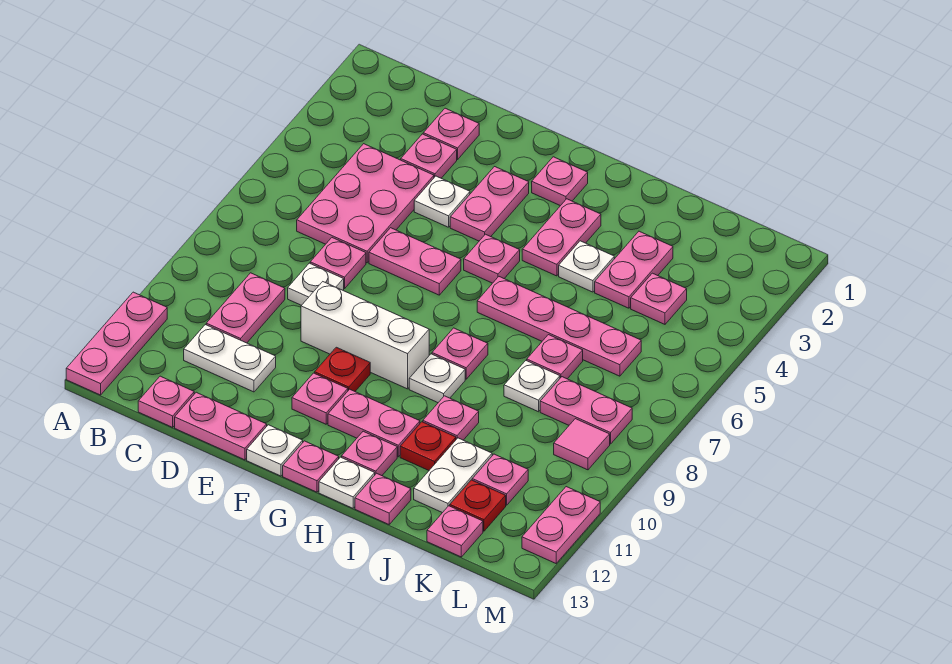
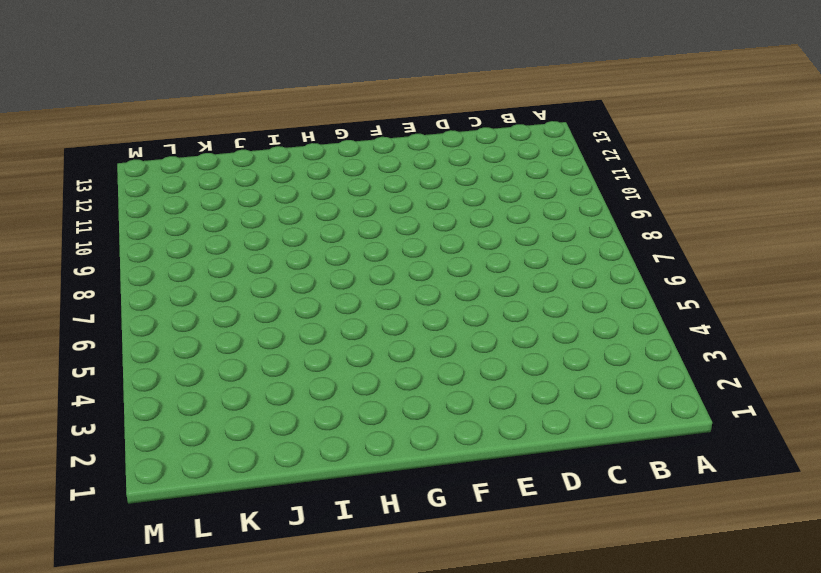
none -> pink 1x3 plate [66,292,167,395]
none -> pink 2x3 plate [297,144,434,263]
none -> pink 1x2 plate [206,273,285,343]
none -> white 1x2 plate [184,325,276,392]

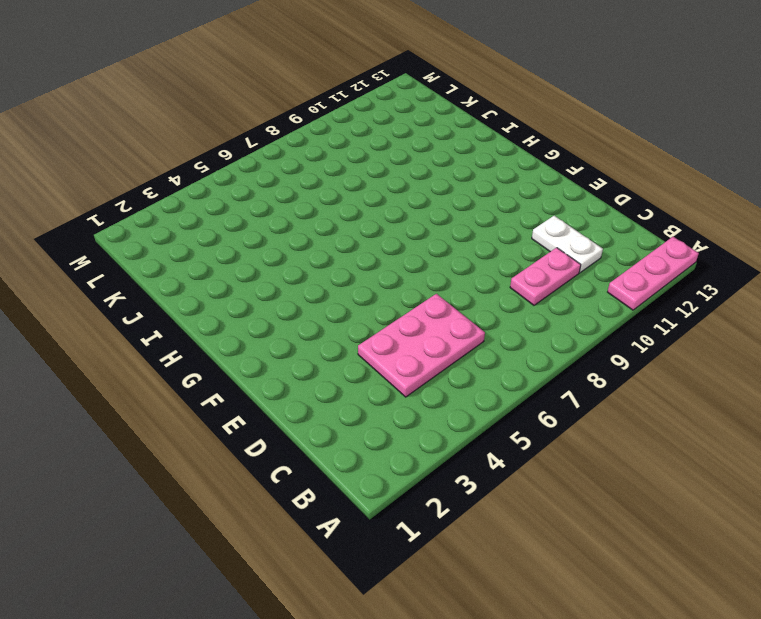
none -> pink 1x1 plate [138,376,194,427]
none -> pink 1x1 plate [423,108,479,159]
none -> pink 1x1 plate [401,134,457,178]
none -> pink 1x1 plate [310,238,366,289]

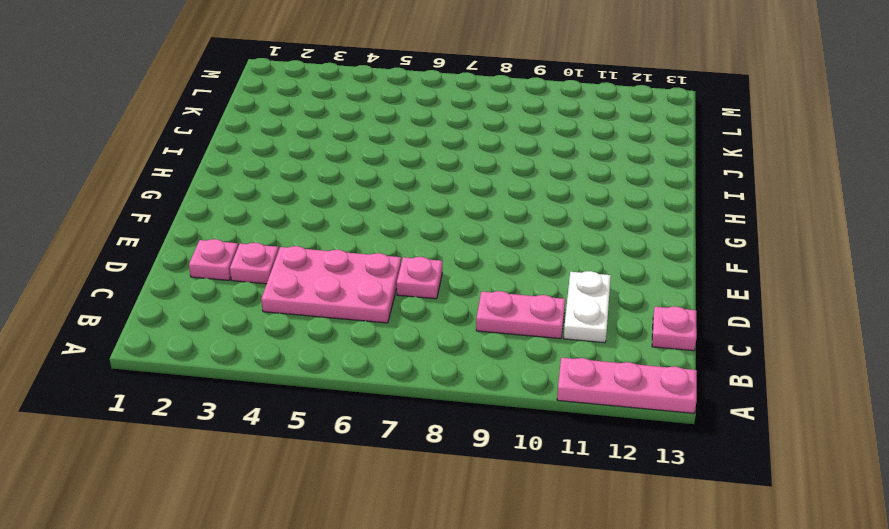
none -> white 1x1 plate [288,263,344,305]
none -> pink 1x2 plate [175,392,267,460]
none -> white 1x1 plate [414,176,470,227]
none -> pink 1x2 plate [369,228,461,295]

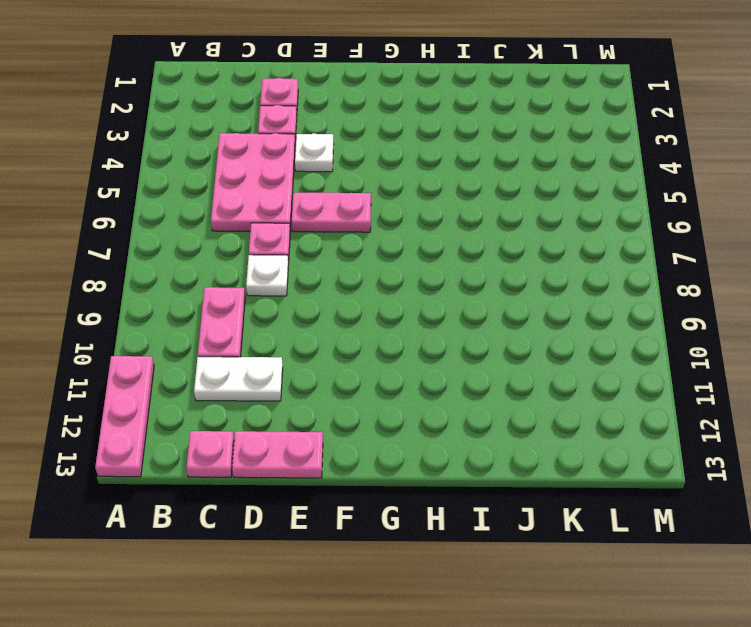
none -> white 1x3 brick [301,282,429,389]
none -> pink 1x2 plate [450,167,529,241]
none -> red 1x1 plate [315,347,370,391]
none -> pink 1x1 plate [292,373,348,424]

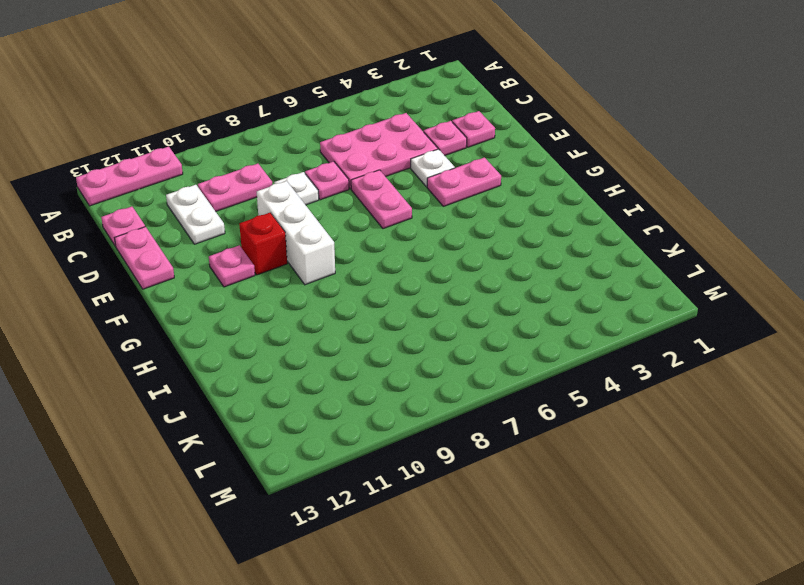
red 1x1 brick [239,213,287,275] -> red 1x1 plate [315,347,370,391]
none -> white 1x1 plate [247,425,303,476]
none -> pink 1x1 plate [532,157,588,206]
none -> pink 1x1 plate [464,234,520,283]
none -> pink 1x2 plate [328,389,420,457]

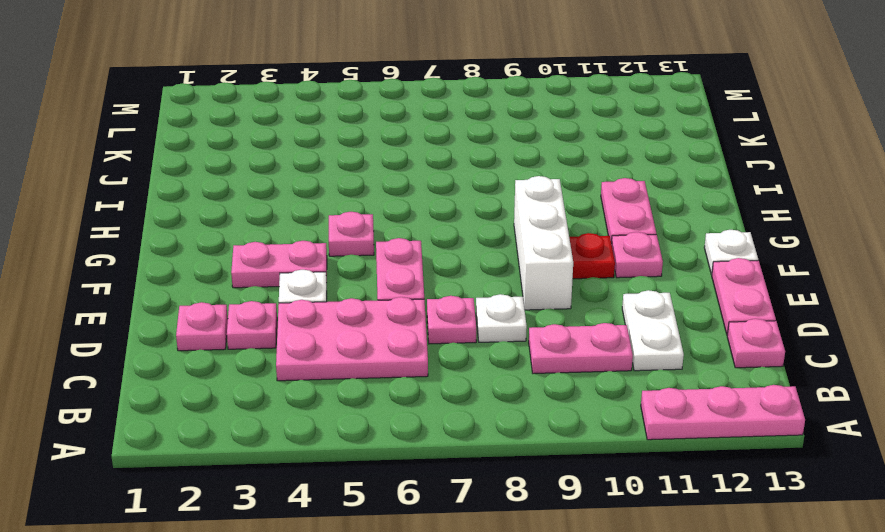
none -> pink 1x1 plate [532,157,588,206]
none -> pink 1x1 plate [283,441,339,492]
none -> pink 1x2 plate [522,199,601,276]
none -> pink 1x4 plate [477,277,641,376]

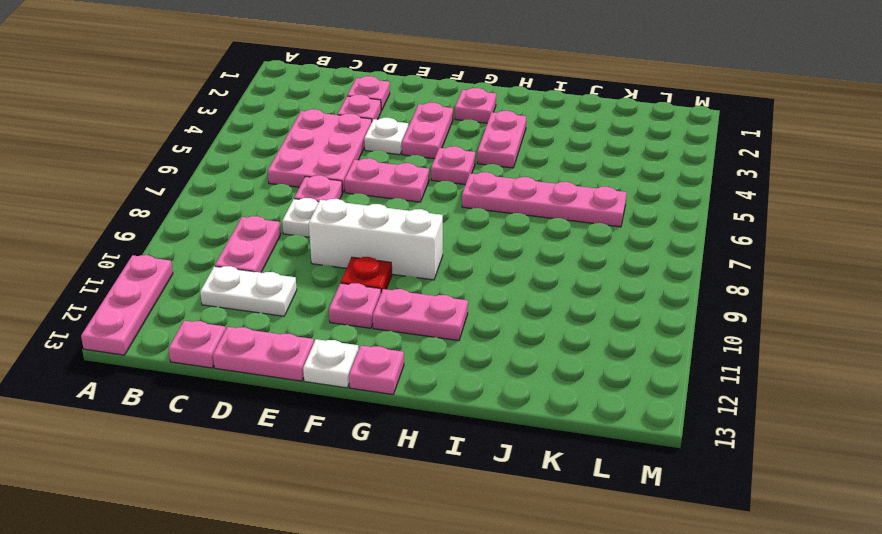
none -> pink 1x1 plate [432,328,488,379]
none -> white 1x1 plate [409,354,465,403]
none -> pink 1x1 plate [342,431,397,476]
none -> white 1x1 plate [319,457,375,508]

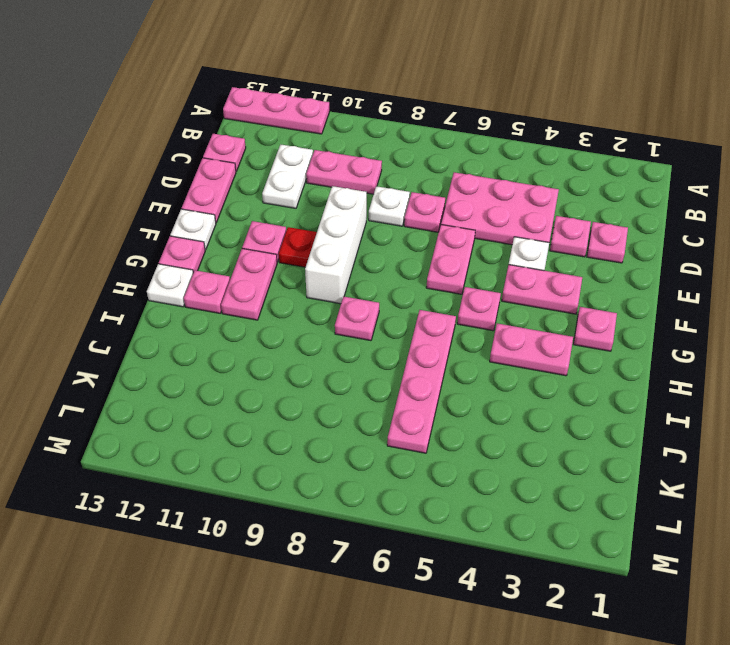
none -> white 1x1 plate [409,354,465,403]
none -> white 1x1 plate [559,241,614,292]
none -> pink 1x1 plate [423,396,479,440]
none -> red 1x1 plate [400,422,456,470]

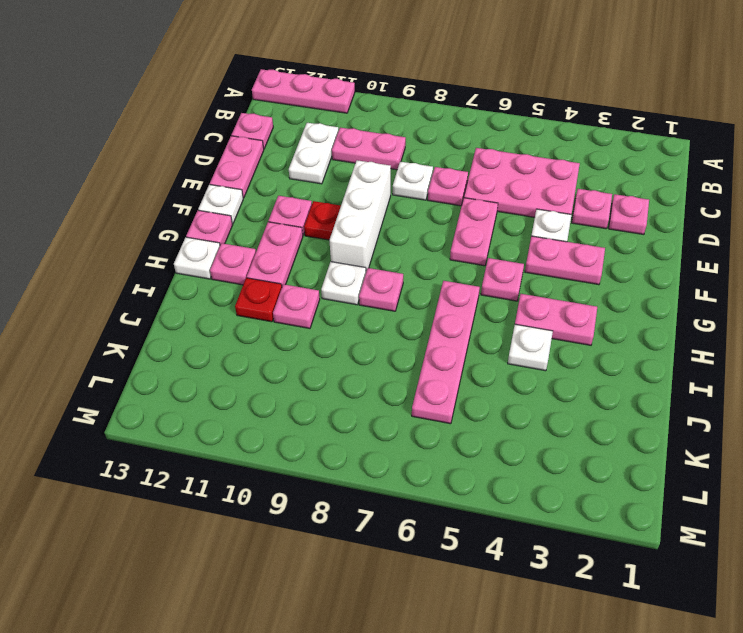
none -> pink 1x1 plate [532,157,588,206]
none -> pink 1x1 plate [355,473,411,524]
none -> pink 1x2 plate [595,231,673,308]
none -> pink 1x1 plate [527,335,583,379]

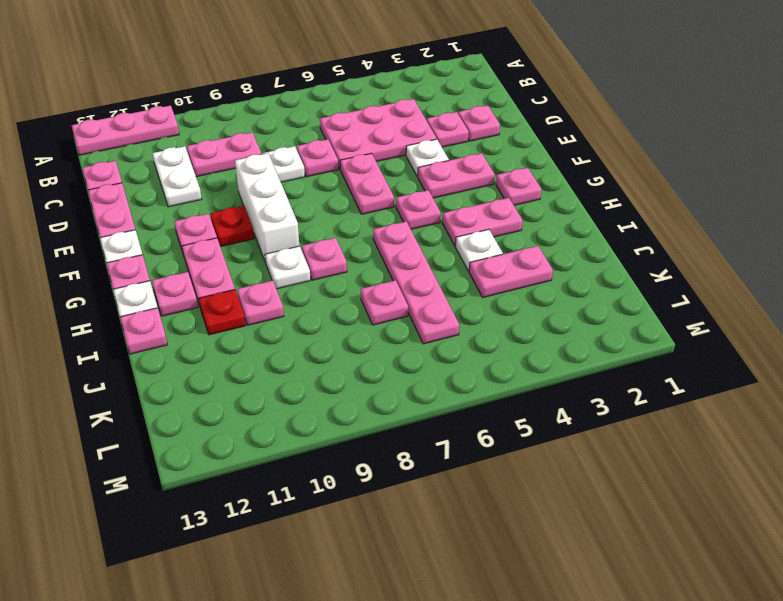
none -> white 1x1 plate [504,361,560,412]
none -> white 1x2 plate [414,438,492,513]
none -> pink 1x1 plate [631,273,687,324]
none -> pink 1x2 plate [540,377,632,444]

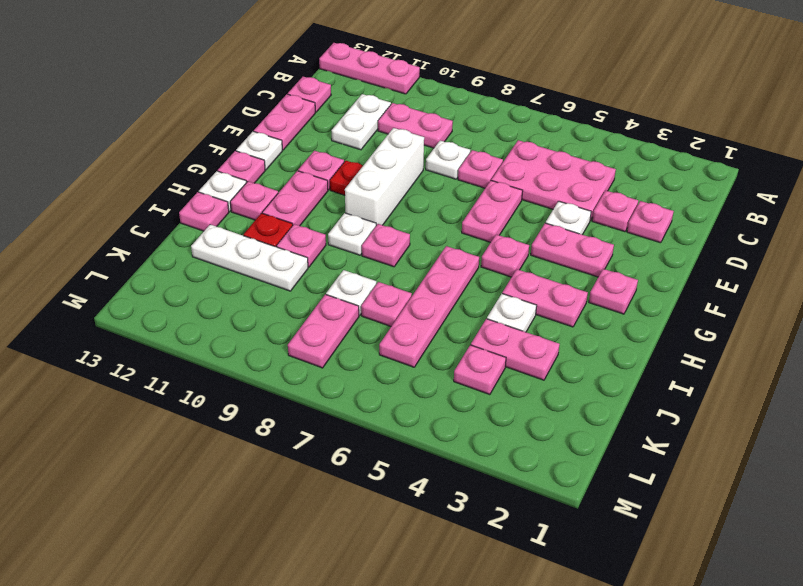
white 1x3 plate [191,225,308,291] -> white 1x2 plate [414,438,492,513]
none -> pink 1x1 plate [472,454,528,505]
none -> red 1x1 plate [450,480,506,531]
none -> pink 1x1 plate [427,506,483,557]
none -> pink 1x1 tile [554,419,610,470]

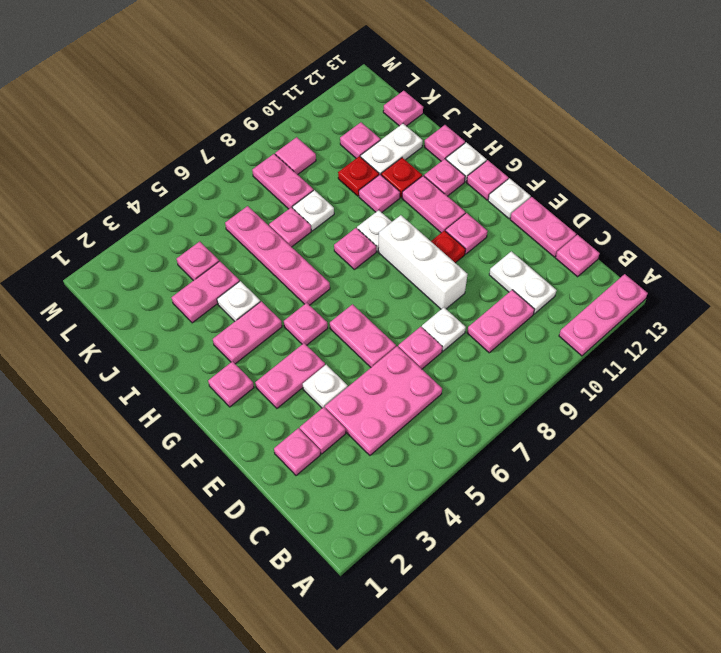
red 1x1 plate [338,156,379,196] -> red 1x1 plate moved to [450,480,506,531]
none -> pink 1x2 plate [522,487,600,563]

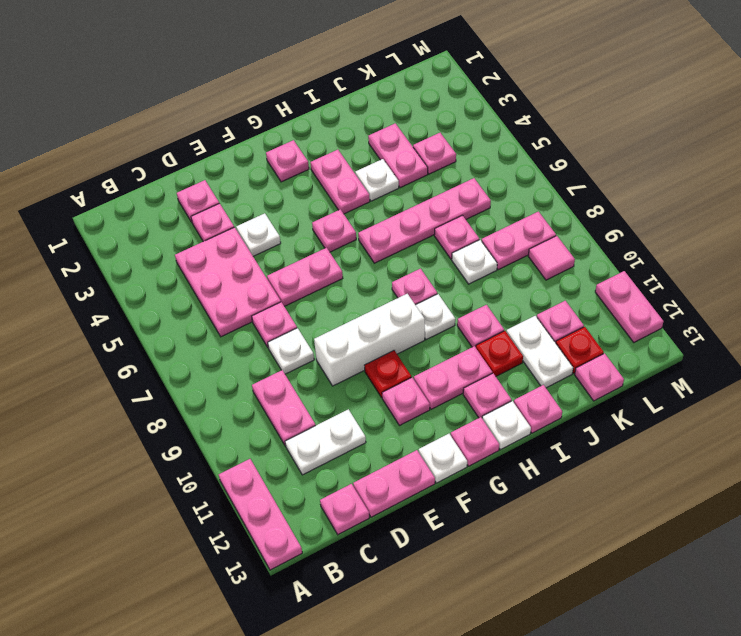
none -> pink 1x2 plate [450,167,529,241]

